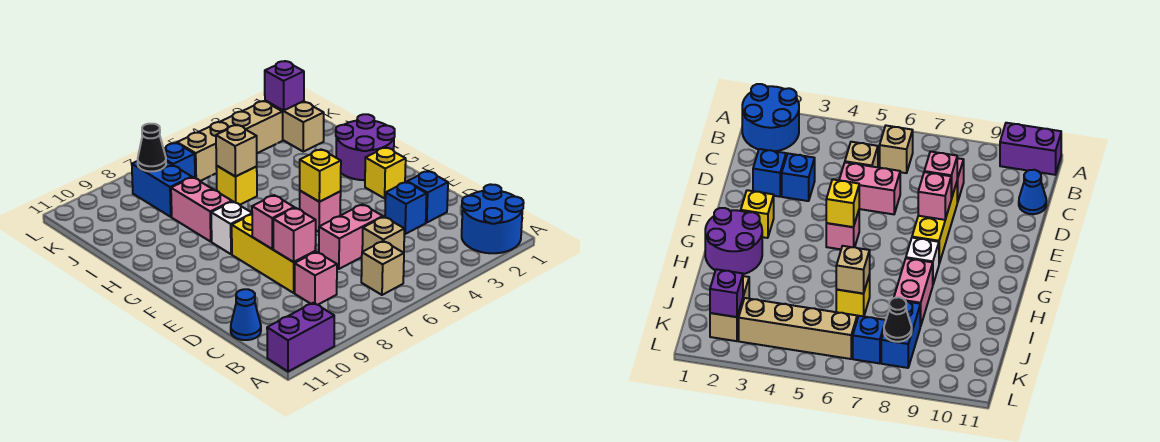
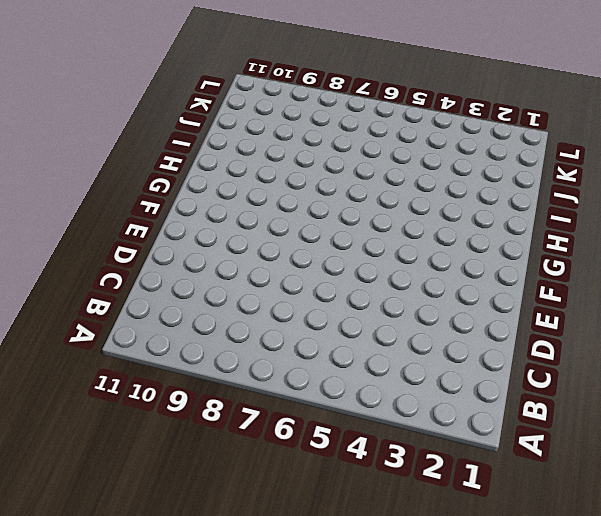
none -> blue 2x2 round brick [462,184,524,253]
none -> purple 1x2 brick [267,303,334,372]
none -> tan 1x1 brick [361,241,404,295]

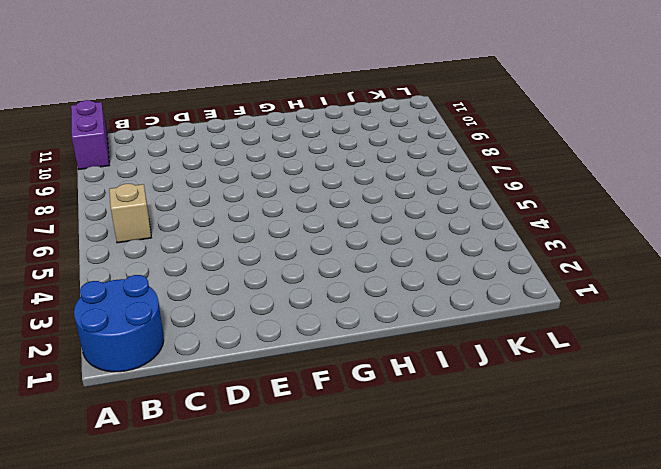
none -> tan 1x1 brick [362,217,404,253]
none -> pink 1x1 brick [295,252,337,305]
none -> blue 1x1 cone [231,289,261,340]

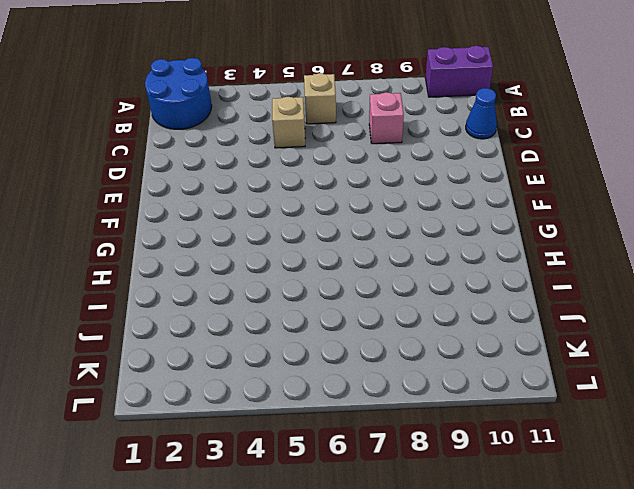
none -> blue 1x1 brick [407,171,448,223]
none -> blue 1x1 brick [385,182,427,234]
none -> pink 1x2 brick [319,204,383,269]

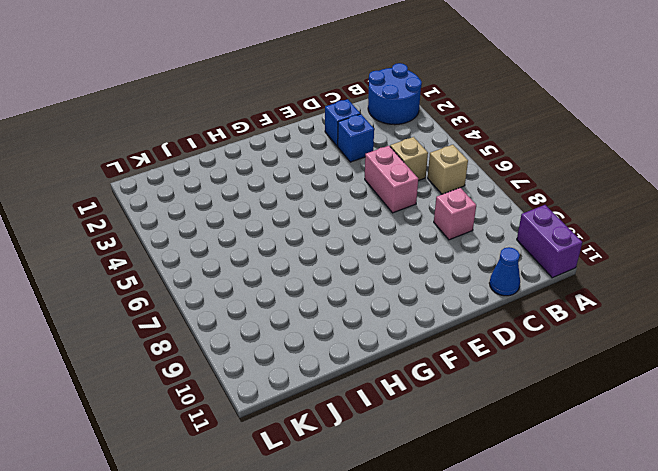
none -> yellow 1x3 brick [232,215,315,293]
none -> yellow 1x1 brick [365,147,406,198]
none -> pink 1x1 brick [300,191,341,232]

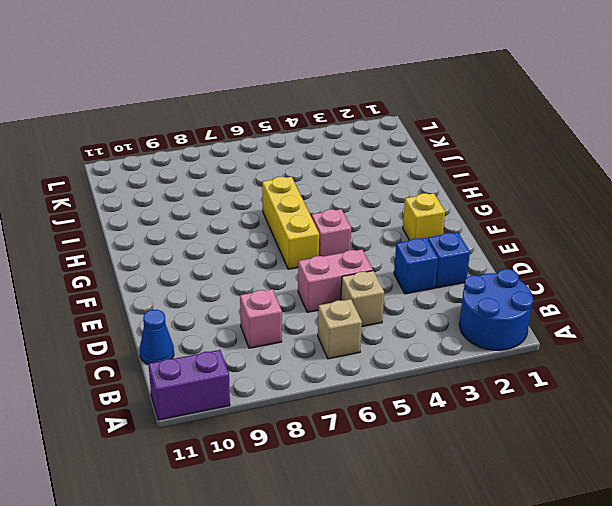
yellow 1x3 brick [262,177,319,269] -> yellow 1x3 brick moved to [232,215,315,293]
none -> purple 2x2 round brick [336,114,395,180]
none -> white 1x1 brick [211,202,252,254]
none -> pink 1x2 brick [171,177,232,242]

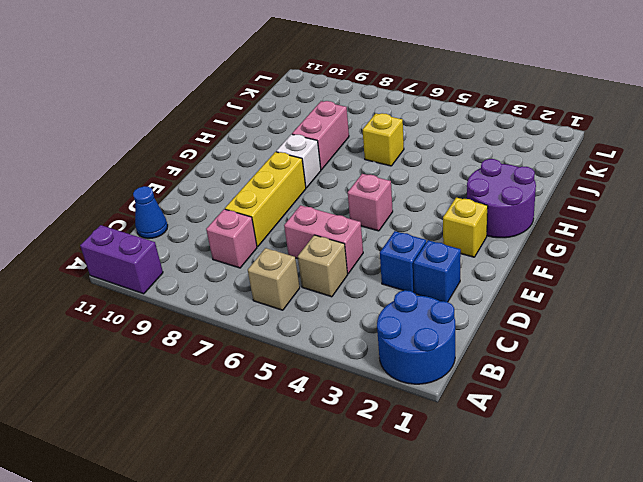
none -> tan 1x2 brick [266,101,324,152]
none -> blue 1x2 brick [132,161,192,217]
none -> tan 1x4 brick [177,101,283,181]

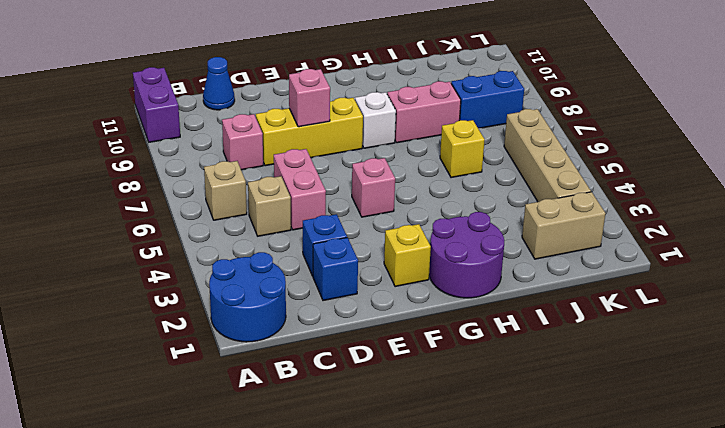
none -> blue 1x1 brick [164,143,195,178]
none -> pink 1x1 brick [273,208,316,262]
none -> yellow 1x1 brick [300,149,341,202]

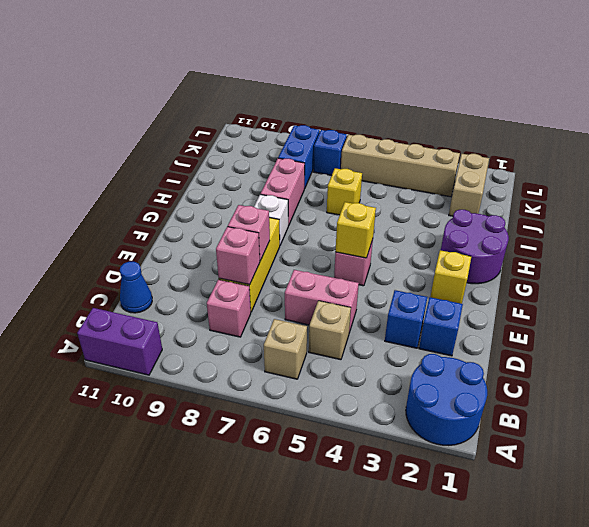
none -> tan 1x1 brick [216,125,257,177]
none -> purple 1x1 brick [265,61,304,111]
none -> black 1x1 cone [138,124,166,171]

